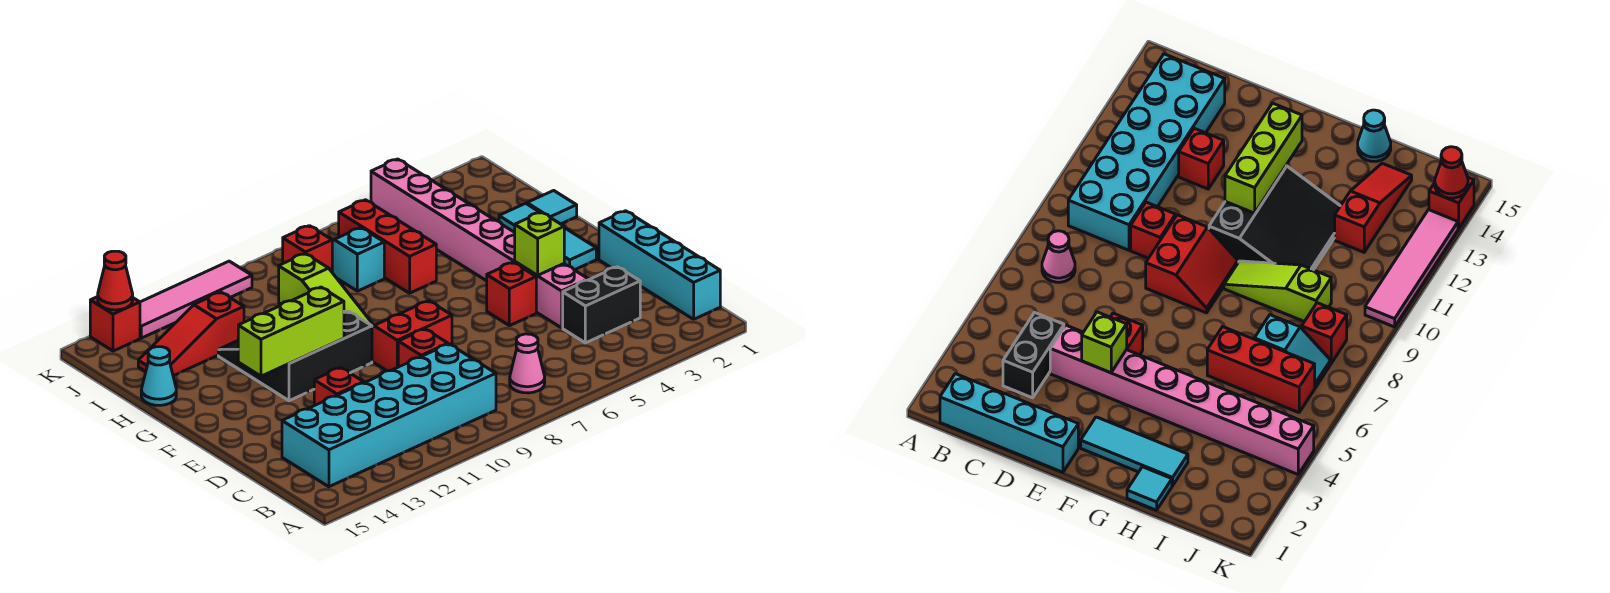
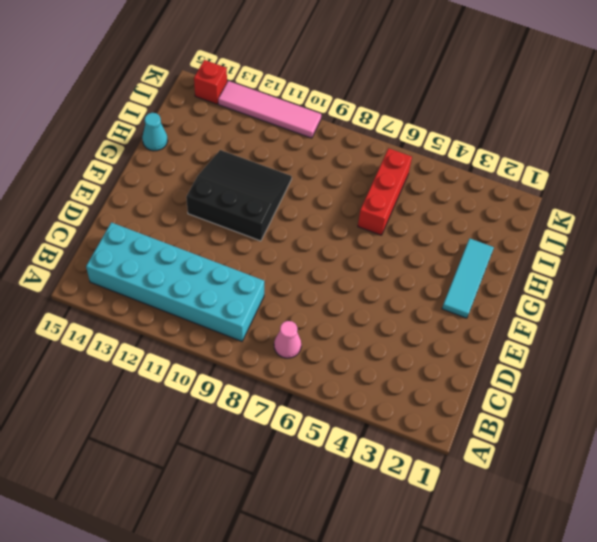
none -> cyan 1x4 brick [599,211,720,319]
none -> black 1x2 brick [563,267,640,343]
none -> pink 1x8 brick [371,159,588,328]

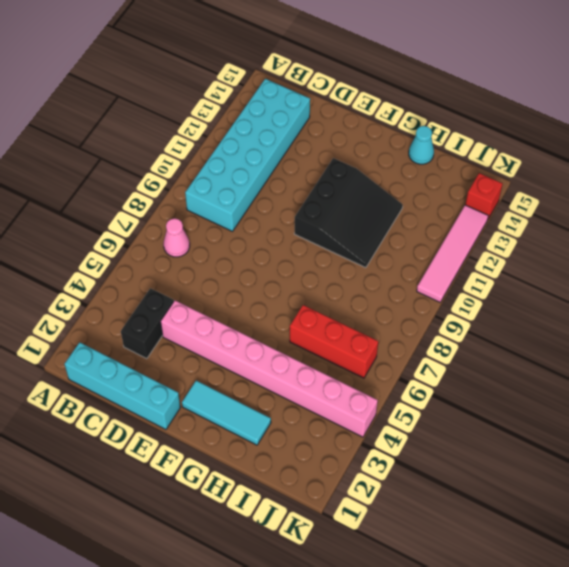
none -> red 1x1 brick [398,329,448,367]
none -> red 1x1 brick [314,368,364,405]
none -> red 1x1 brick [487,262,536,326]

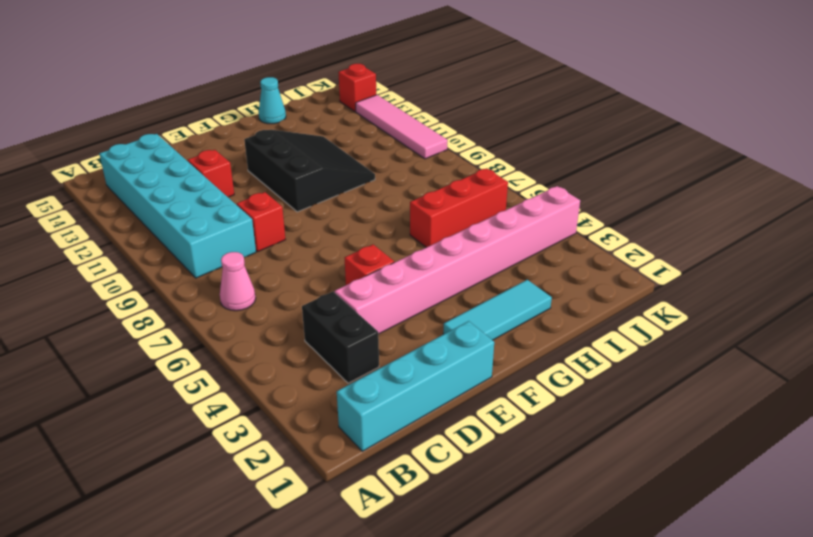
none -> red 2x2 slope [372,301,452,371]
none -> lime 1x3 slope [279,254,374,327]
none -> cyan 1x1 tile [527,191,577,224]

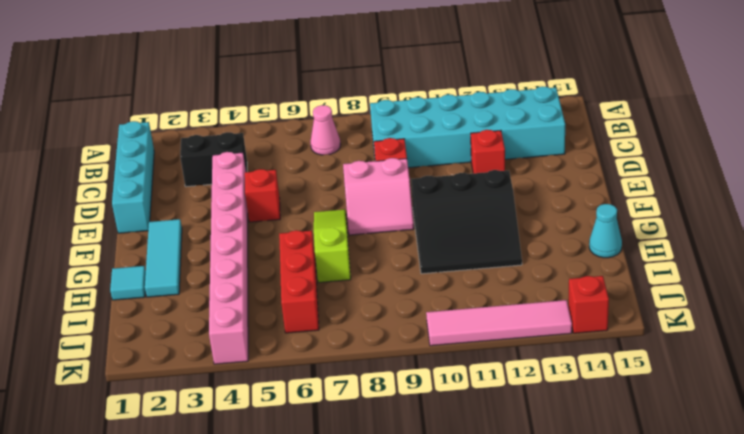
pink 2x2 slope [343,158,414,235] -> red 2x2 slope [372,301,452,371]
lime 1x3 slope [314,209,351,283] -> lime 1x3 slope moved to [279,254,374,327]
none -> cyan 1x2 slope [332,227,384,291]
none -> red 1x3 slope [138,292,244,376]
none -> red 1x1 brick [283,226,332,272]

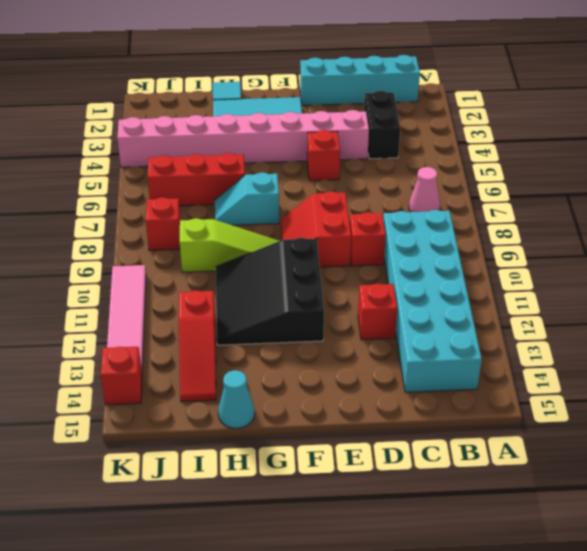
cyan 1x2 slope [215,173,279,225] -> cyan 1x2 slope moved to [332,227,384,291]
none -> lime 1x1 brick [515,212,564,275]
none -> lime 1x3 brick [238,287,344,376]
none -> red 1x1 cone [98,251,133,310]

